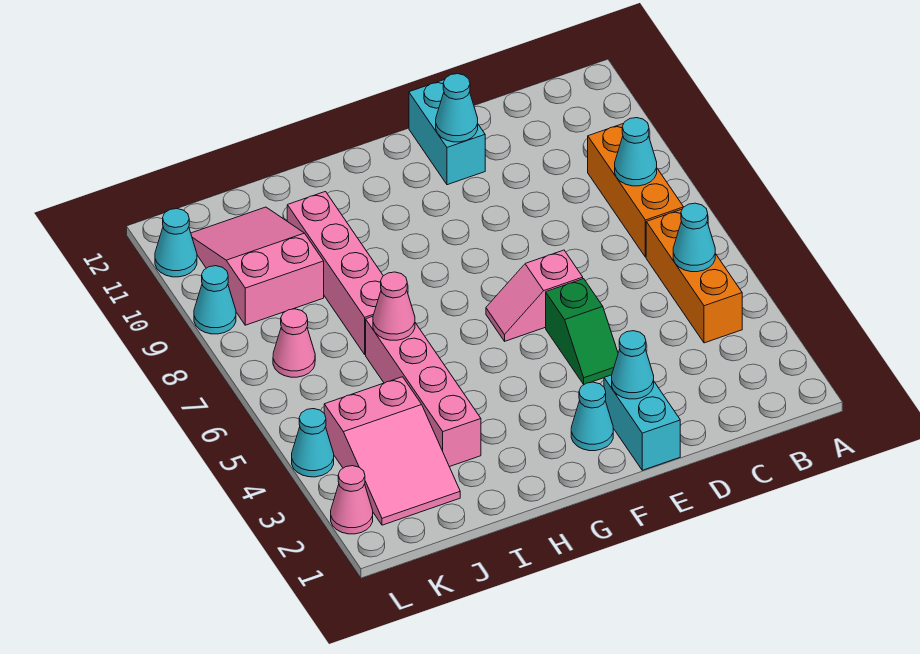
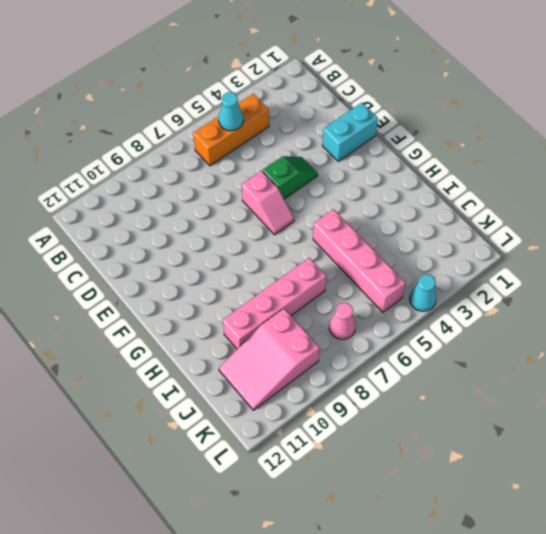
pink 1x4 brick [313,209,405,312] -> pink 1x4 brick turned to [366,316,481,467]
none -> orange 1x3 brick [588,124,683,257]
none -> cyan 1x2 brick [409,79,485,185]
none -> cyan 1x1 cone [571,382,613,451]

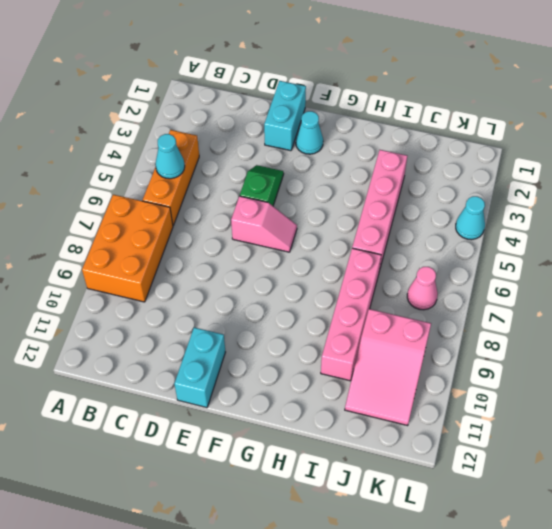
orange 2x3 brick [82,195,173,302] -> orange 1x3 brick [588,124,683,257]
none -> pink 2x3 slope [324,377,460,525]
none -> pink 1x1 cone [331,466,373,534]
none -> cyan 1x1 cone [194,266,236,334]

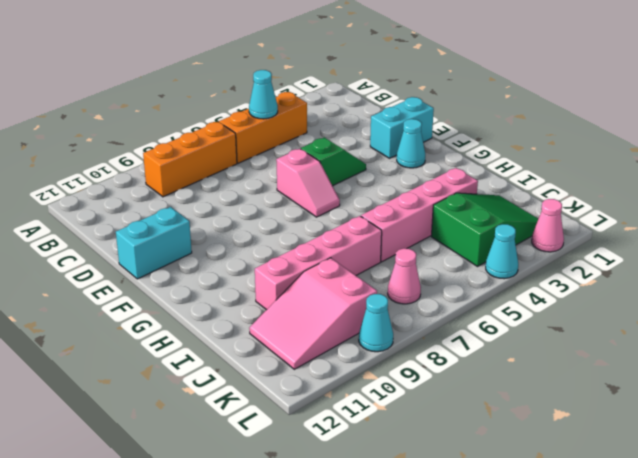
green 2x3 slope [431,193,538,266] -> pink 2x3 slope [324,377,460,525]
none -> cyan 1x1 cone [155,209,197,277]
none -> cyan 1x1 cone [615,118,657,186]
none -> cyan 1x1 cone [612,331,654,399]

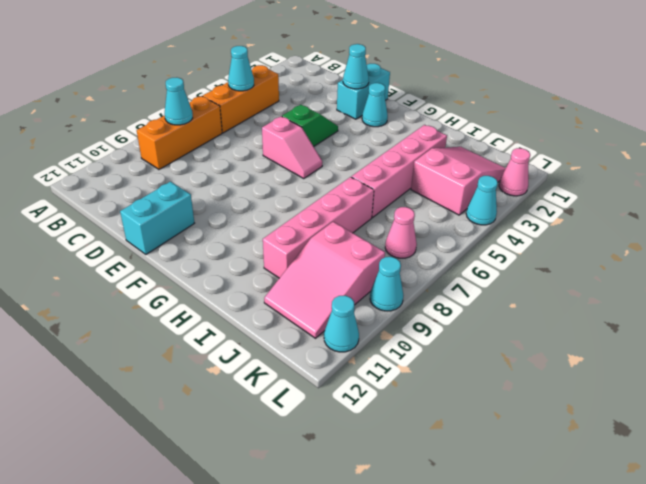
none -> cyan 1x1 cone [436,74,478,142]
none -> pink 1x1 cone [373,272,415,340]

